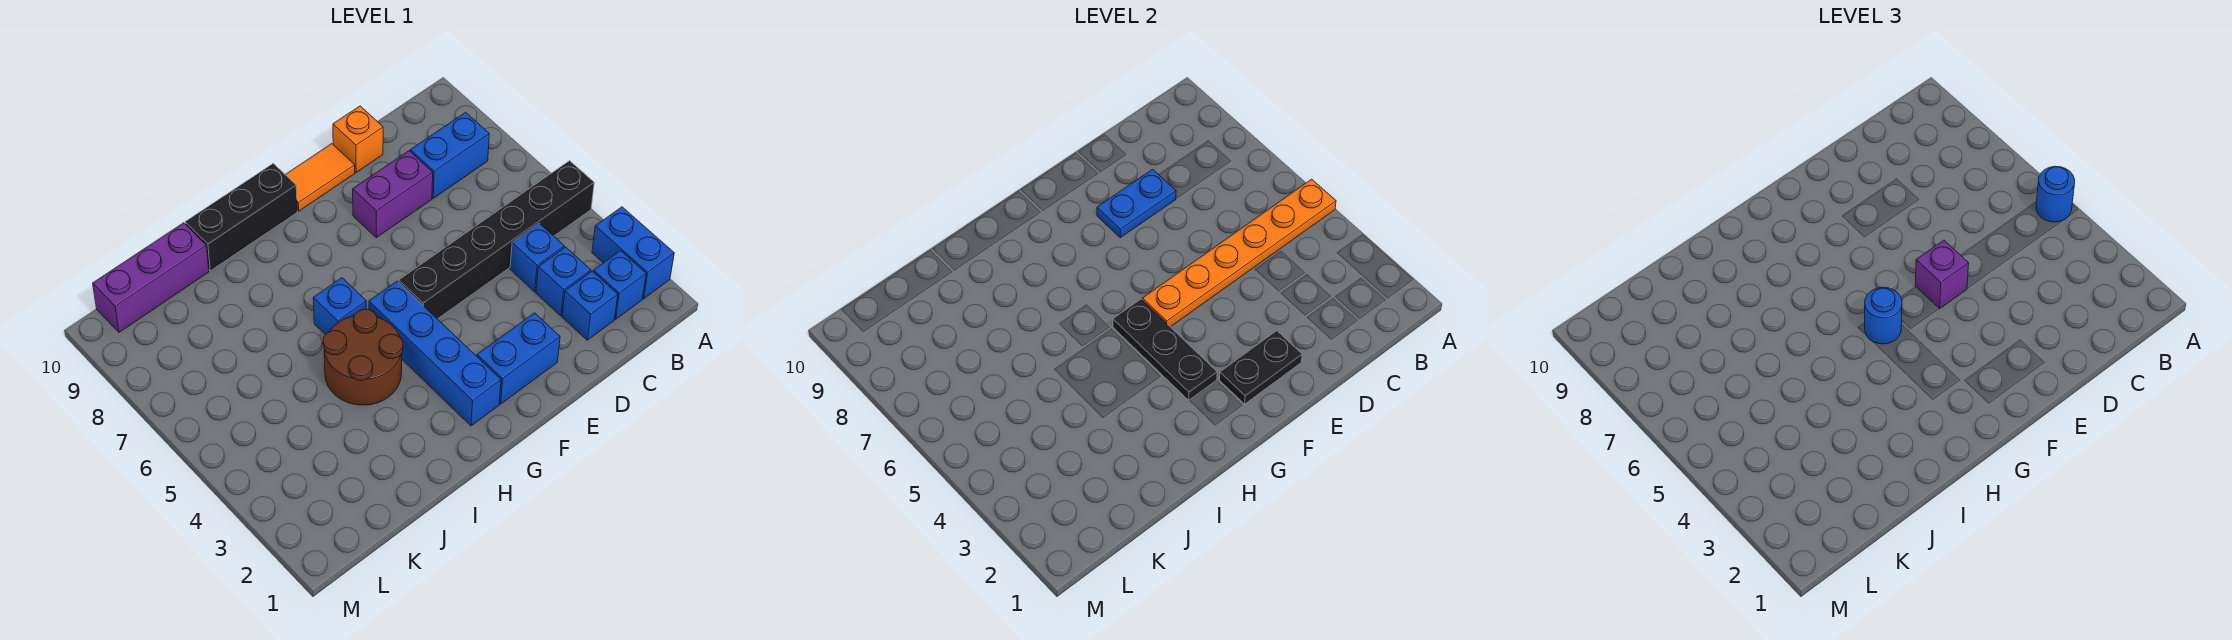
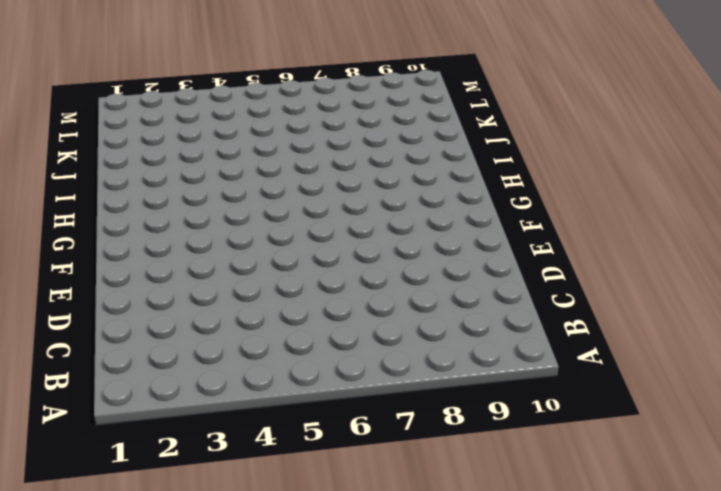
none -> blue 1x2 brick [592,207,674,299]
none -> black 1x6 brick [399,161,594,319]
none -> blue 1x1 brick [593,251,646,319]

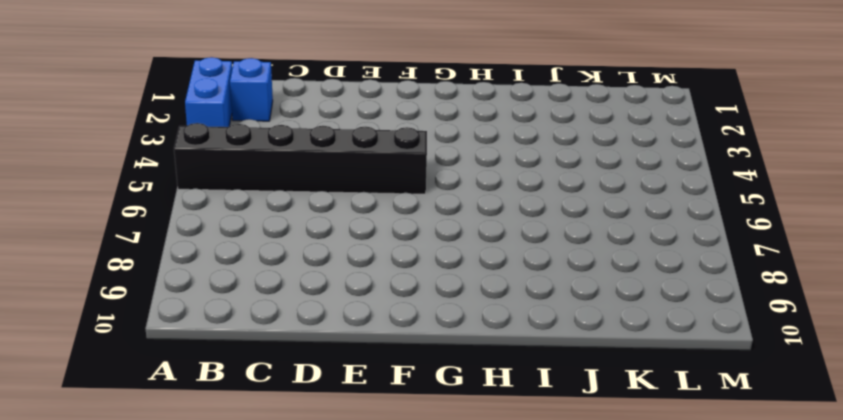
none -> blue 1x2 brick [410,112,489,198]
none -> blue 1x1 brick [562,271,618,340]
none -> blue 1x1 brick [536,247,591,316]

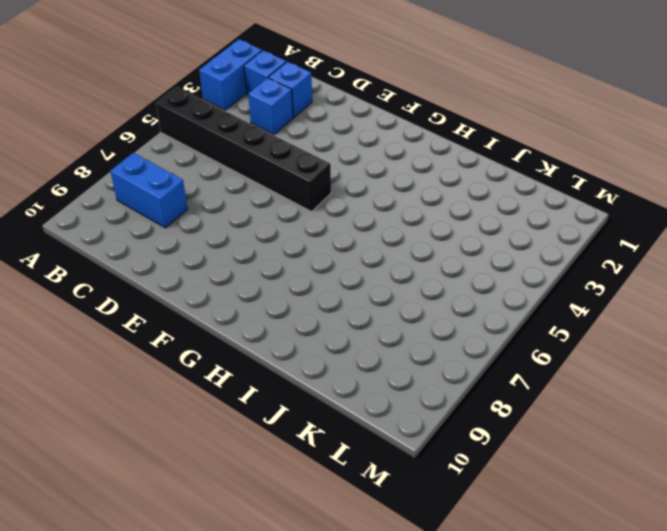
none -> blue 1x1 brick [510,223,564,292]
none -> purple 1x2 brick [353,151,433,238]
none -> orange 1x1 brick [333,106,383,172]

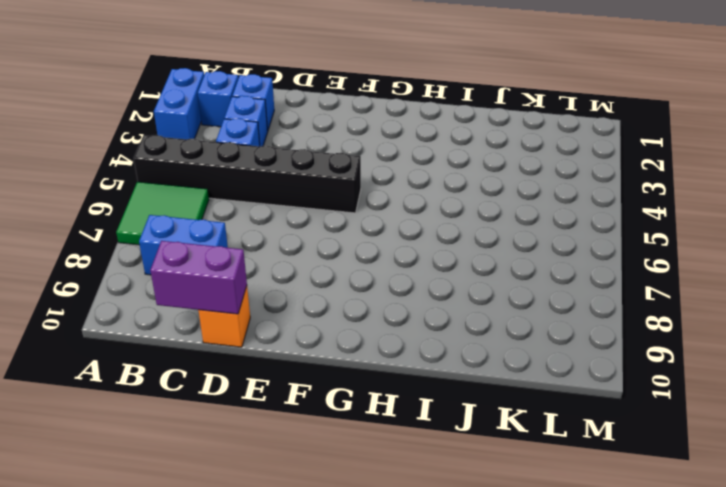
green 2x2 tile [116,182,209,245] -> none
purple 1x2 brick [150,241,247,314] -> purple 1x2 brick moved to [353,151,433,238]
none -> blue 1x2 brick [477,313,560,404]
none -> orange 1x2 tile [285,144,355,211]
none -> blue 1x4 brick [369,281,501,426]

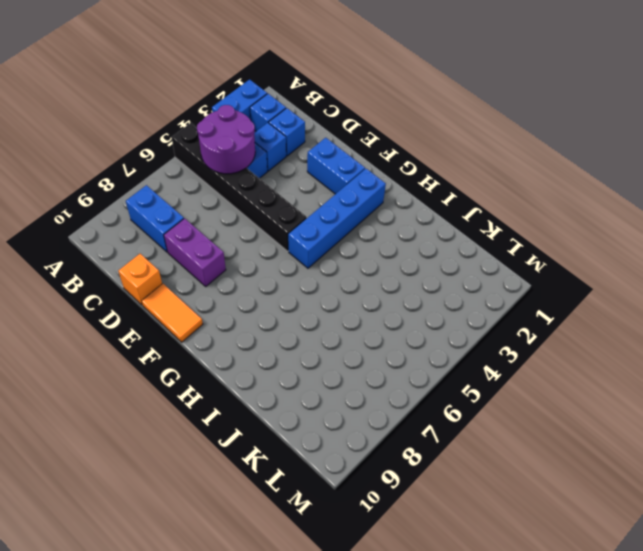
purple 2x2 round brick [197,105,255,174] -> orange 1x6 plate [1142,179,1336,327]
none -> black 1x3 brick [185,163,297,271]
none -> brown 2x2 round brick [323,309,403,405]
none -> blue 1x1 brick [313,278,366,335]

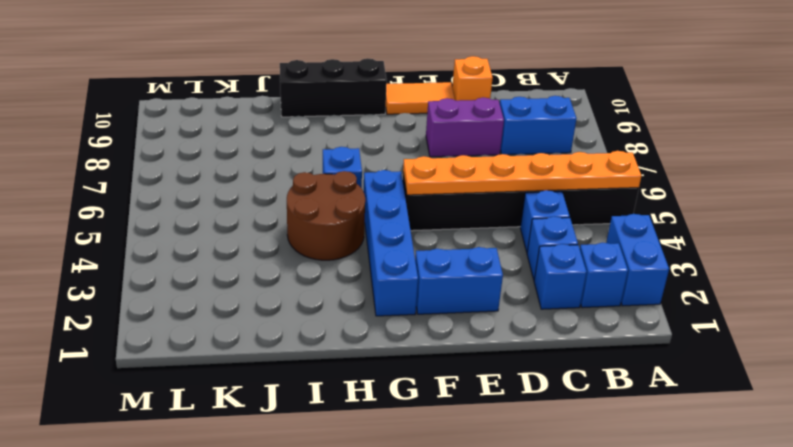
none -> purple 1x3 brick [93,223,209,332]
none -> blue 1x2 plate [1097,169,1176,238]
none -> black 1x2 plate [1220,331,1302,404]

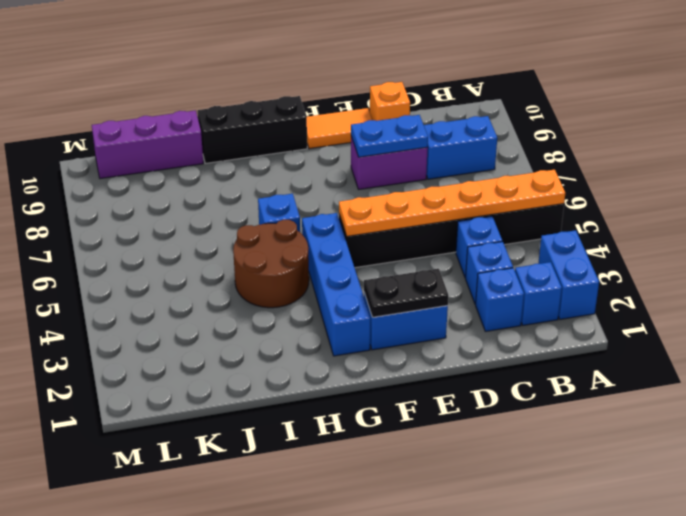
none -> black 1x3 plate [1113,299,1217,400]
none -> blue 1x1 round brick [2036,166,2075,222]
none -> purple 1x1 brick [1915,240,1969,309]

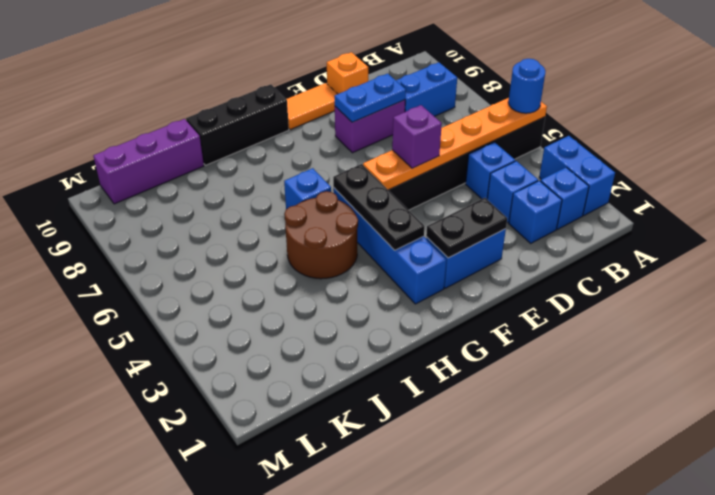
none -> blue 1x1 round brick [1865,287,1902,344]

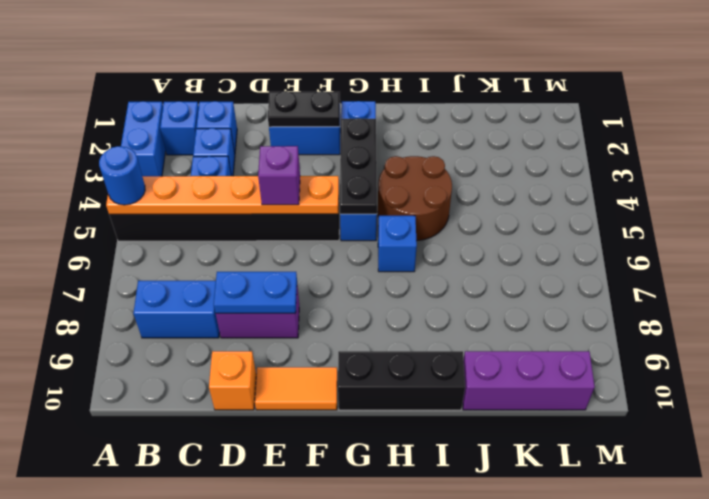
none -> blue 1x1 round brick [1865,287,1902,344]

